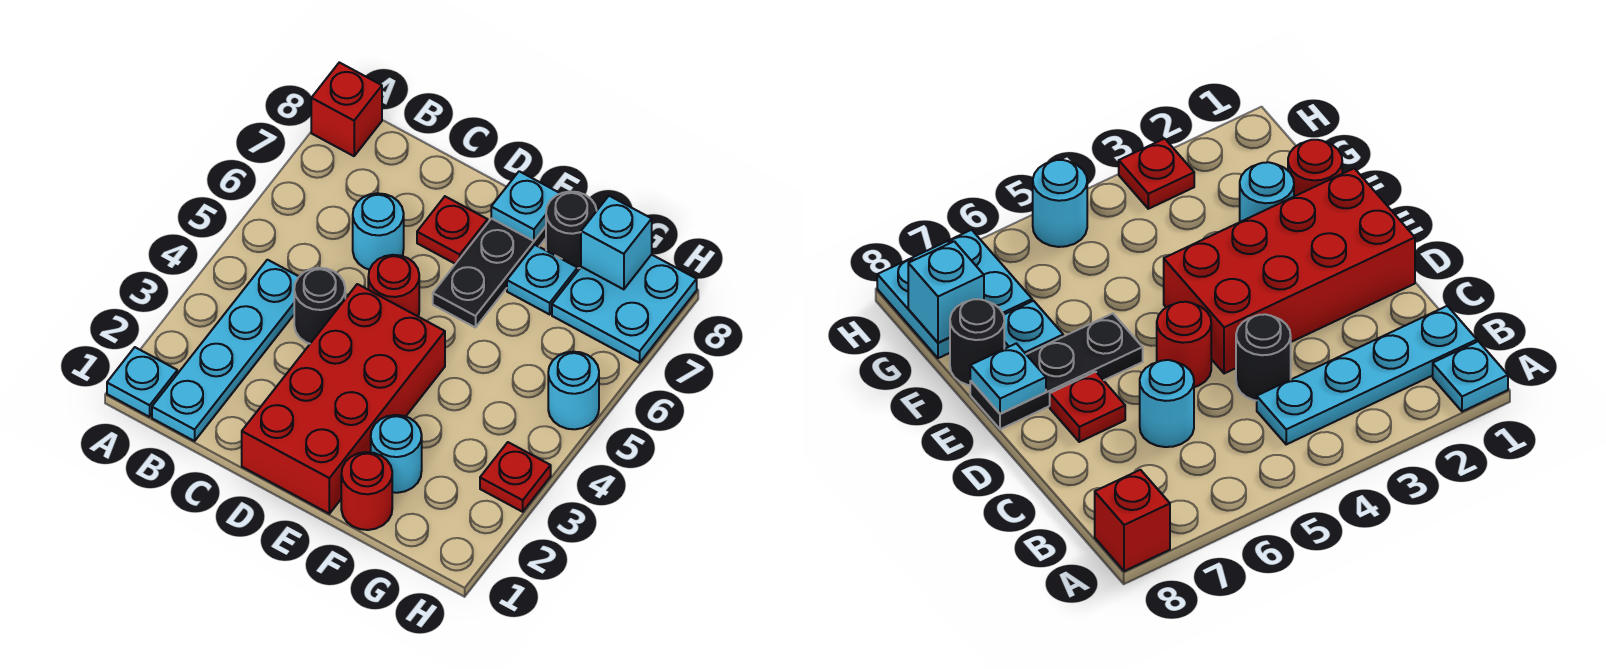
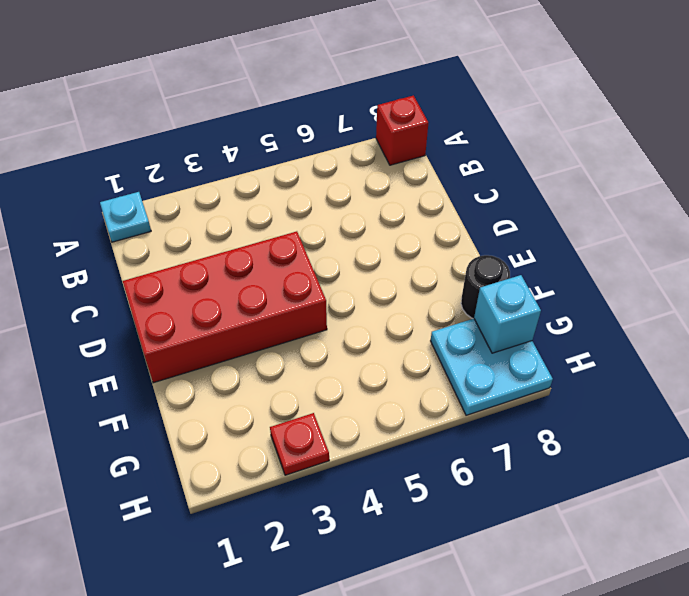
none -> cyan 1x4 plate [152,260,299,441]
none -> black 1x1 round brick [294,268,345,344]
none -> cyan 1x1 round brick [353,193,404,270]

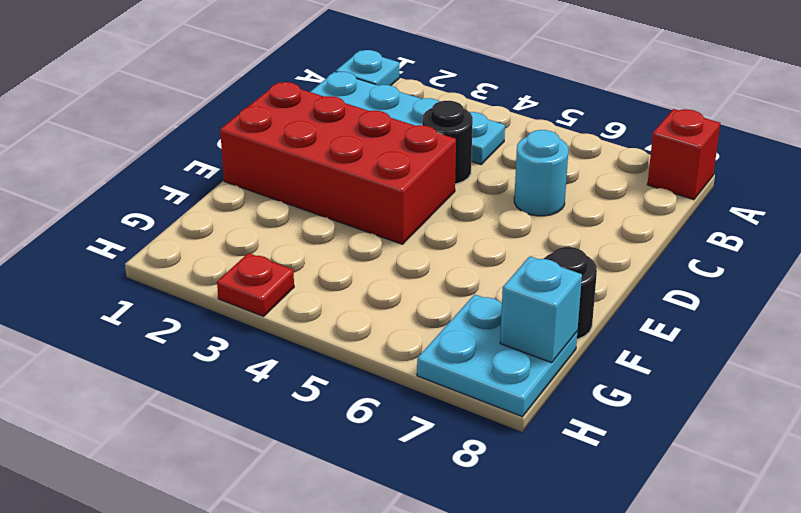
none -> red 1x1 round brick [368,255,419,317]
none -> red 1x1 plate [417,197,488,264]
none -> black 1x3 plate [433,218,546,328]

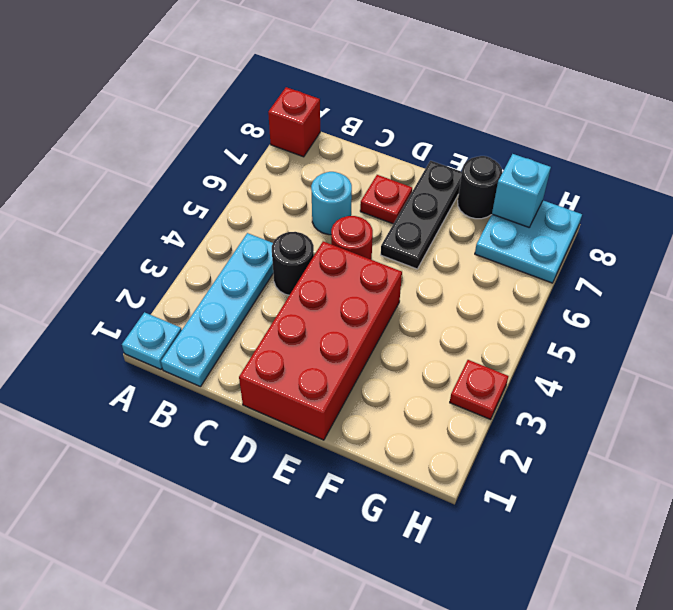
none -> red 1x1 round brick [341,452,392,530]
none -> cyan 1x1 round brick [371,415,422,493]
none -> cyan 1x1 plate [507,245,578,314]

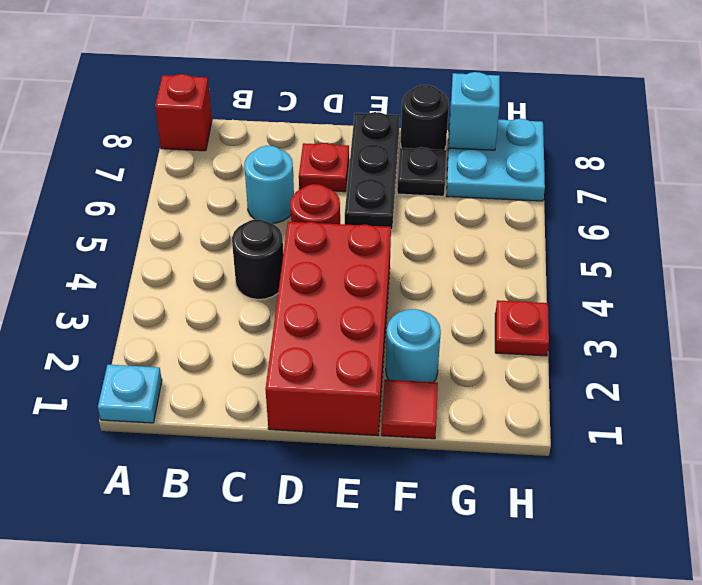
red 1x1 tile [381,380,438,439] -> red 1x1 round brick [341,452,392,530]
black 1x1 plate [397,147,446,196] -> cyan 1x1 plate [507,245,578,314]
none -> cyan 1x4 plate [152,260,299,441]
none -> cyan 1x1 round brick [548,352,599,429]
none -> cyan 1x1 plate [491,171,560,241]

